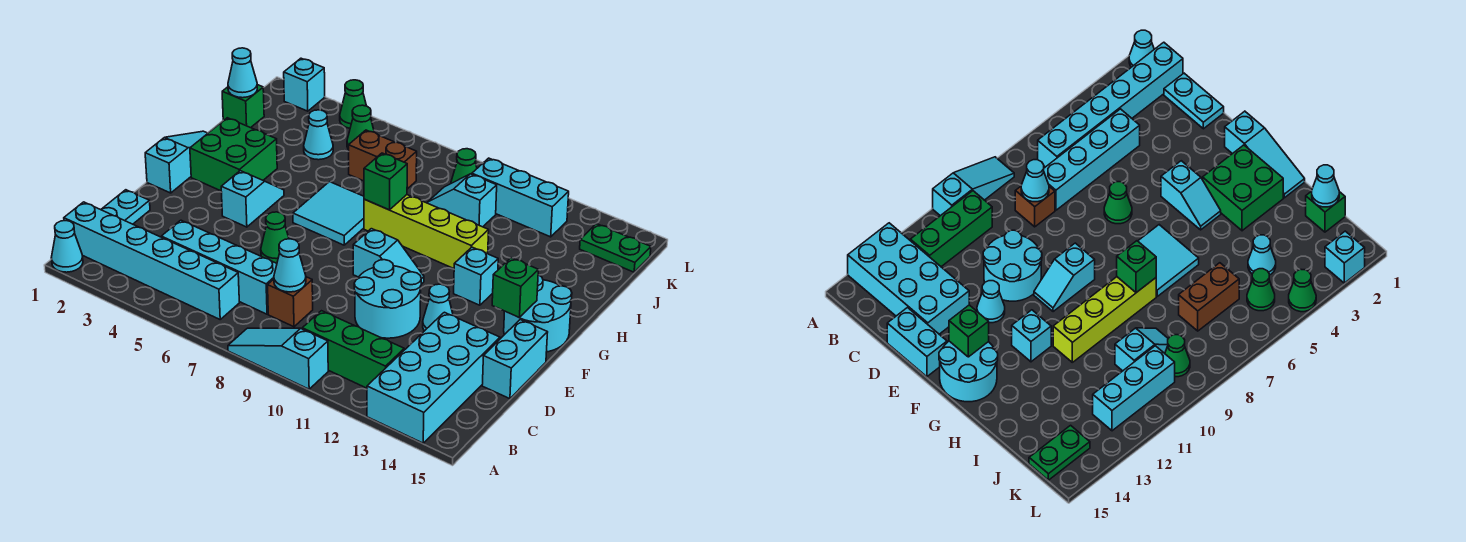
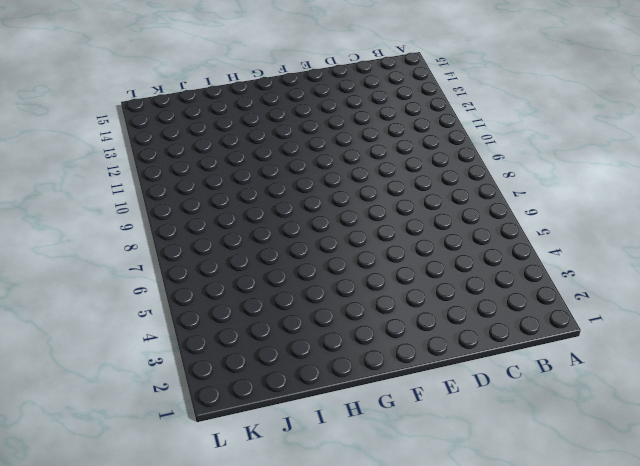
none -> cyan 1x1 cone [51,221,83,272]
none -> cyan 1x3 slope [228,328,328,389]
none -> cyan 2x4 brick [367,312,500,443]
none -> cyan 1x6 brick [64,202,239,319]

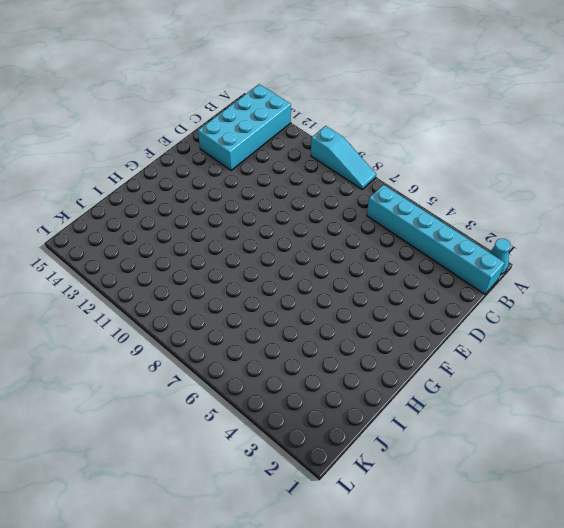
none -> green 1x3 brick [302,311,404,388]
none -> cyan 1x2 plate [101,190,150,224]
none -> cyan 1x4 brick [161,220,277,314]
none -> brown 1x1 brick [268,277,313,327]

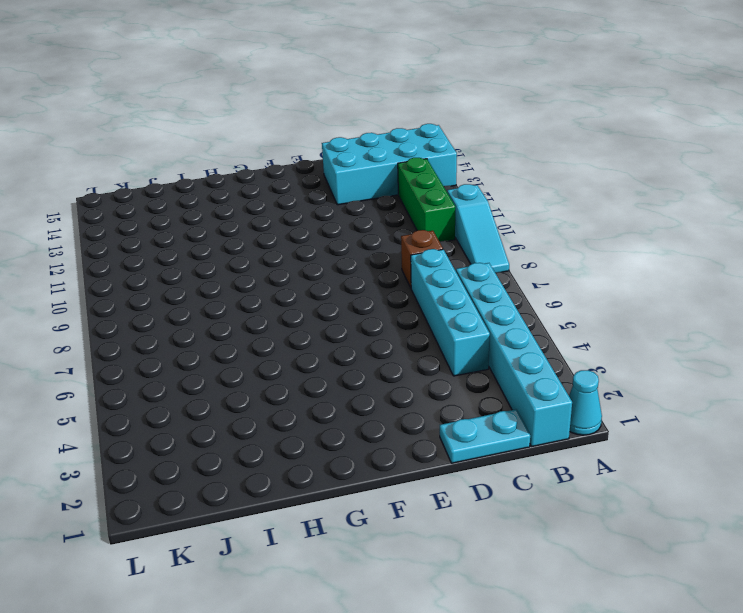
none -> cyan 2x2 round brick [354,260,421,338]
none -> cyan 1x2 brick [482,320,548,399]
none -> green 1x1 cone [261,212,289,263]
none -> cyan 1x1 cone [423,284,453,331]

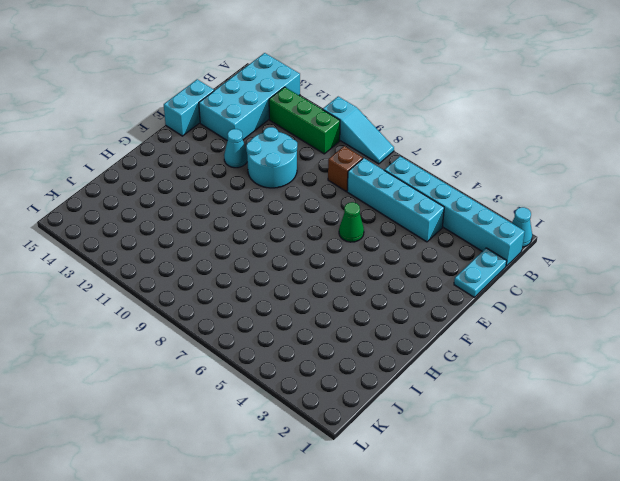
none -> cyan 1x3 slope [145,131,208,193]
none -> cyan 1x2 slope [221,171,284,227]
none -> cyan 1x2 slope [353,229,424,284]
none -> cyan 2x2 round brick [504,275,572,352]

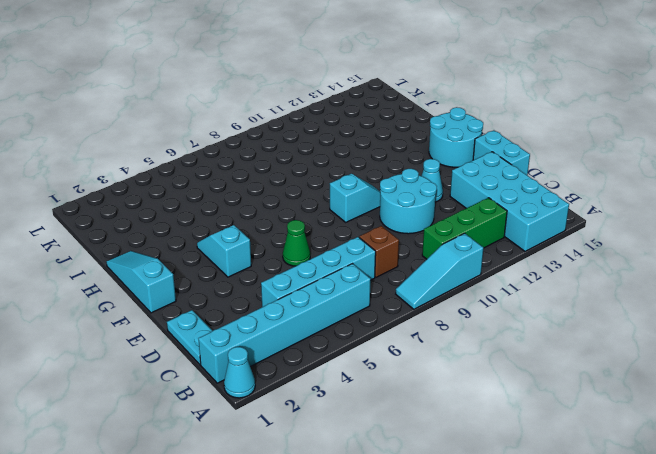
none -> green 2x2 brick [190,118,277,191]
none -> cyan 2x2 tile [293,182,364,245]
none -> cyan 1x1 brick [454,247,498,305]
none -> lime 1x4 brick [364,195,489,269]

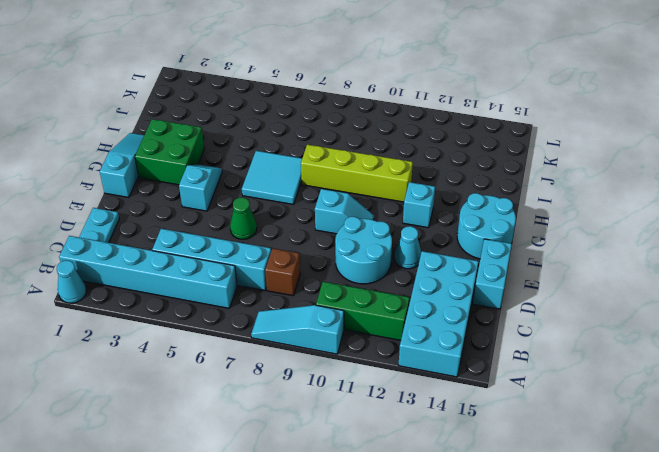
none -> green 1x1 brick [222,85,264,128]
none -> cyan 1x1 cone [304,110,333,160]
none -> brown 1x2 brick [349,130,417,189]
none -> cyan 1x2 slope [427,174,497,227]

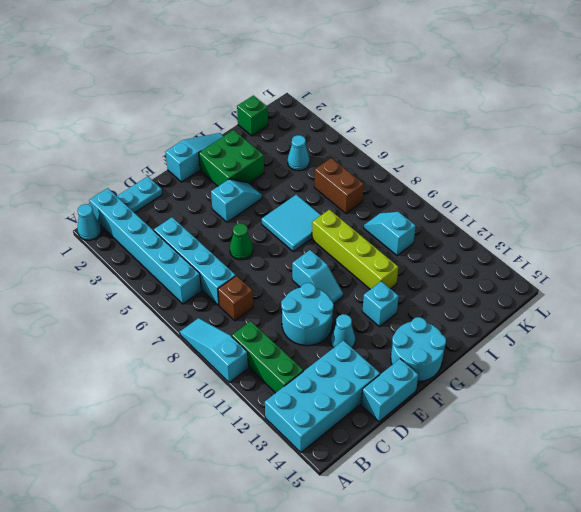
none -> green 1x1 cone [347,105,374,150]
none -> green 1x1 cone [451,149,477,183]
none -> cyan 1x3 brick [472,158,569,237]
none -> green 1x2 plate [580,224,651,272]

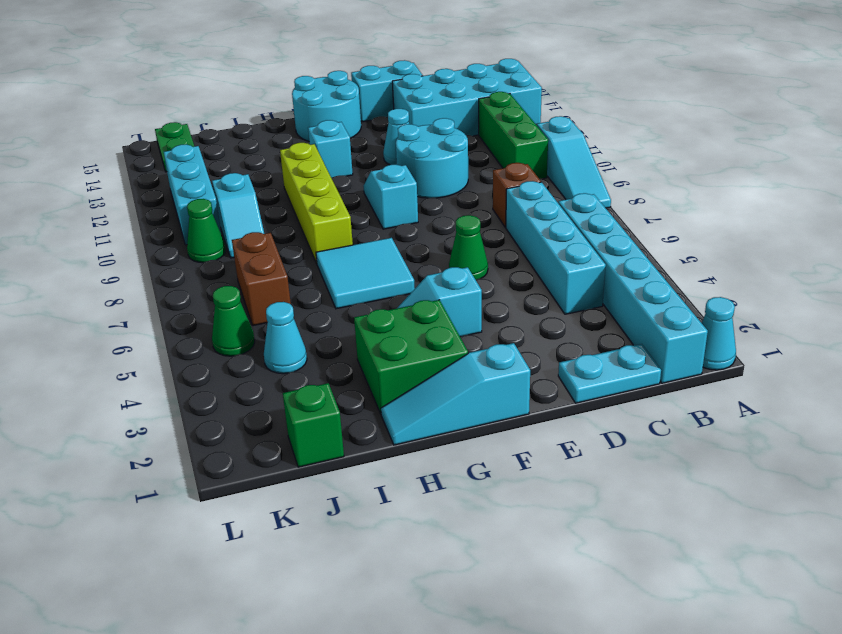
none -> cyan 1x1 brick [284,58,325,111]
none -> green 1x1 cone [340,80,366,128]
none -> cyan 1x1 cone [274,239,306,292]
none -> green 1x1 brick [492,258,538,318]

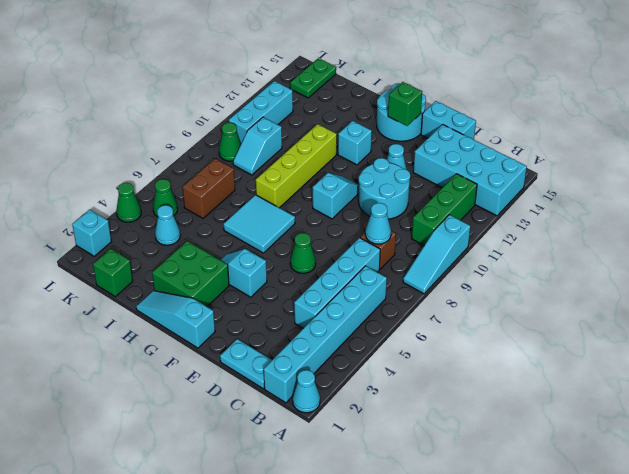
none -> green 1x1 brick [364,153,407,210]
none -> cyan 1x1 cone [228,48,257,98]

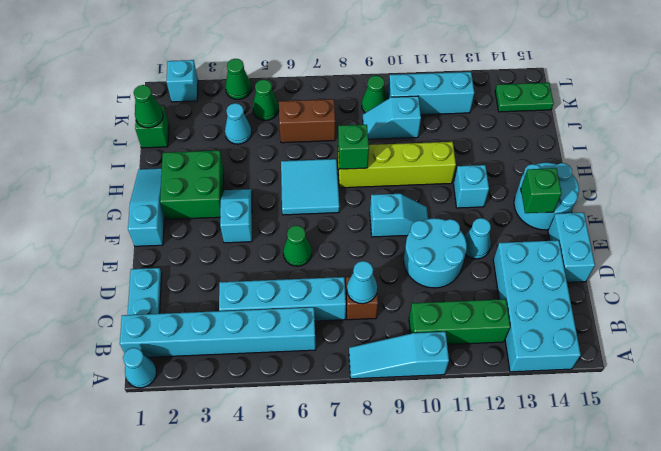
green 1x1 cone [134,85,163,128] -> cyan 1x1 cone [228,48,257,98]

